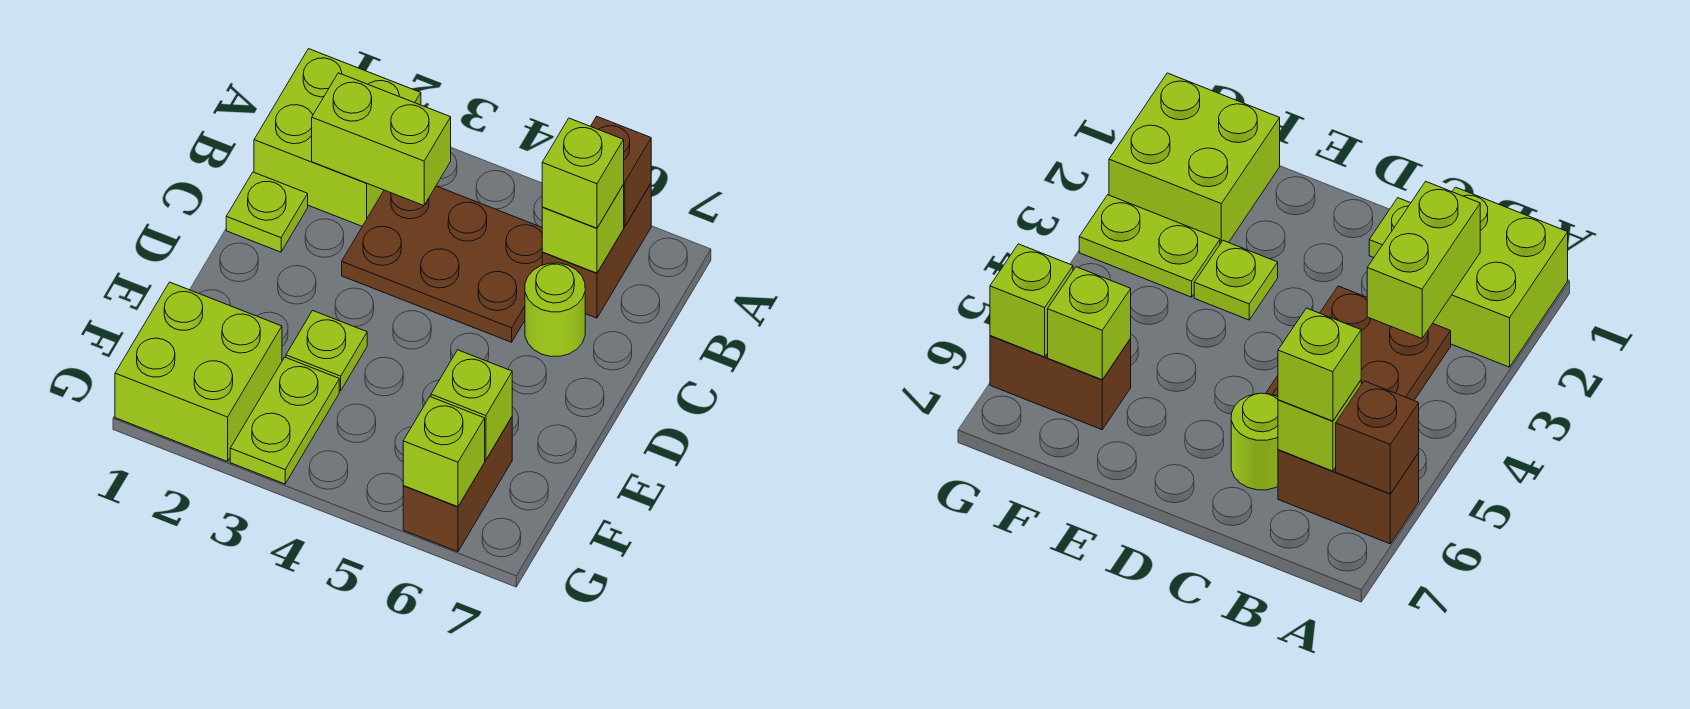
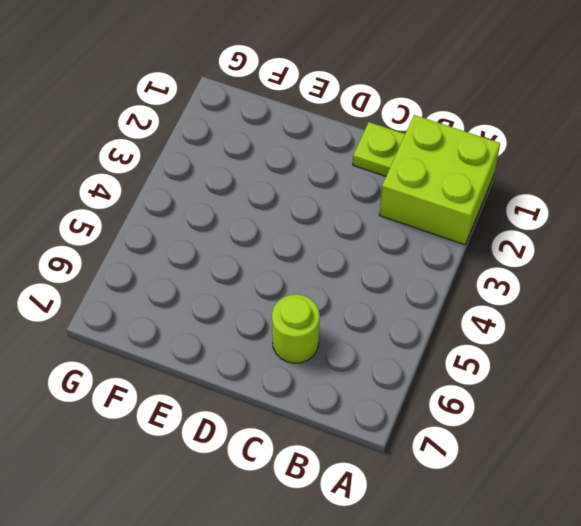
none -> brown 1x2 brick [542,184,651,318]
none -> brown 2x3 plate [342,186,542,342]
none -> lime 1x1 plate [286,311,367,391]

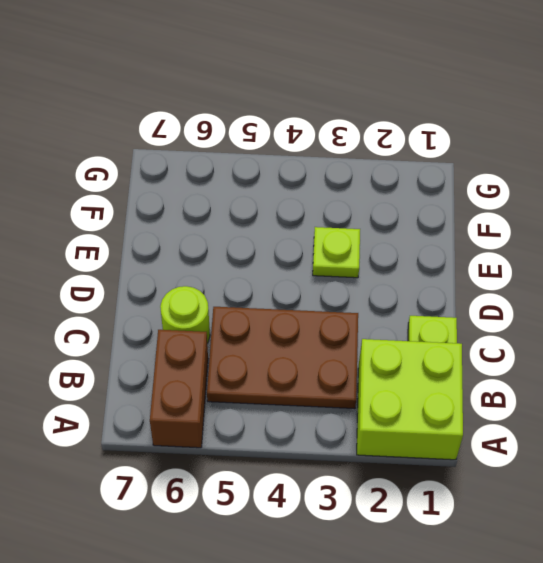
none -> lime 2x2 brick [115,282,282,462]
none -> lime 1x2 plate [230,357,339,484]
none -> brown 1x2 brick [403,417,512,552]

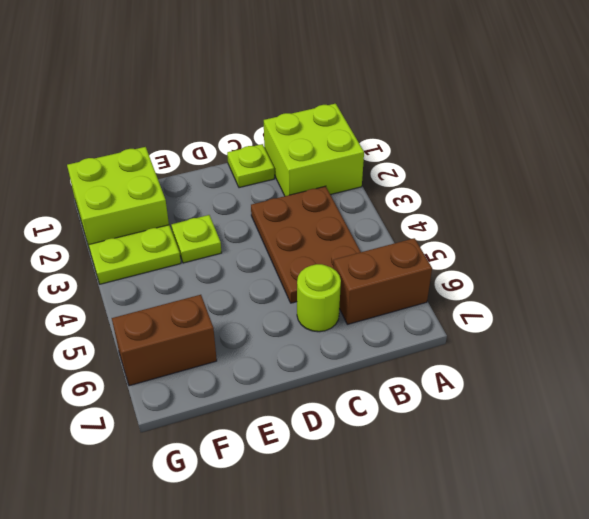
none -> brown 1x1 brick [591,116,651,227]
none -> lime 1x2 brick [312,73,451,205]
none -> lime 1x1 brick [542,185,624,273]

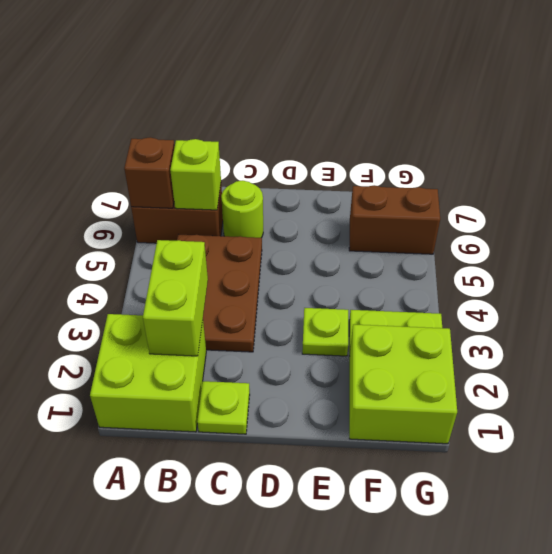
none -> lime 1x1 brick [431,350,512,460]
none -> lime 1x1 brick [403,397,485,507]
none -> lime 1x1 brick [542,118,624,228]

